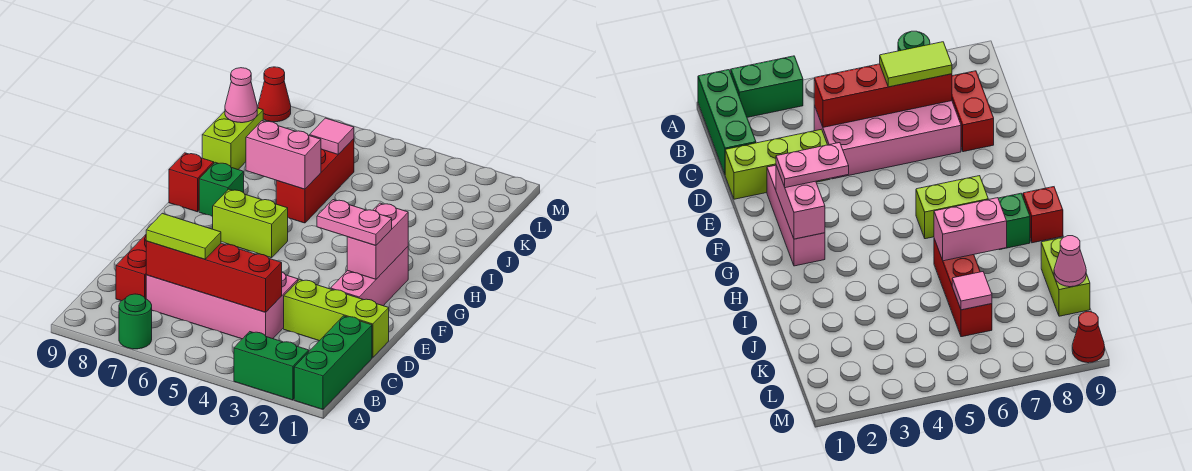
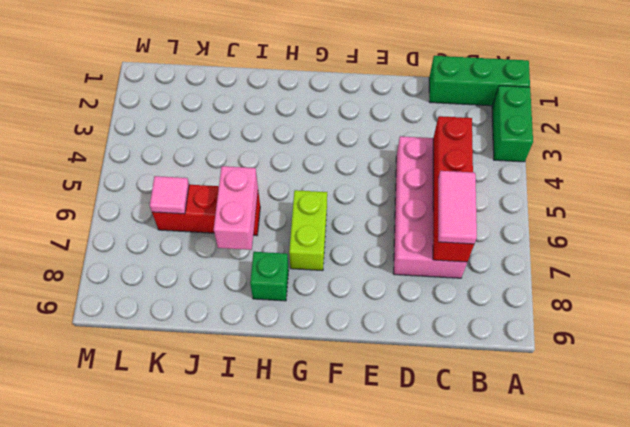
pink 1x2 tile [438,171,477,244] -> lime 1x2 tile [146,213,221,259]
none -> green 1x1 round brick [119,294,152,349]
none -> red 1x2 brick [116,235,146,301]
none -> lime 1x3 brick [284,279,389,357]

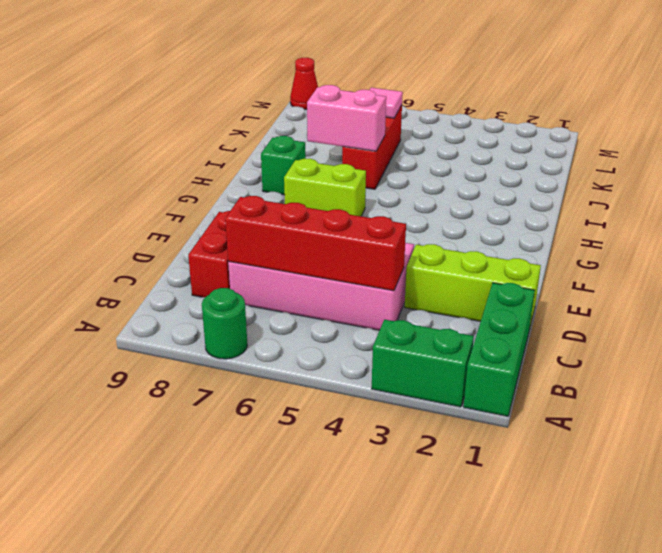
none -> pink 1x3 brick [331,247,408,306]
none -> red 1x1 brick [169,153,214,212]
none -> lime 1x2 brick [202,108,263,169]

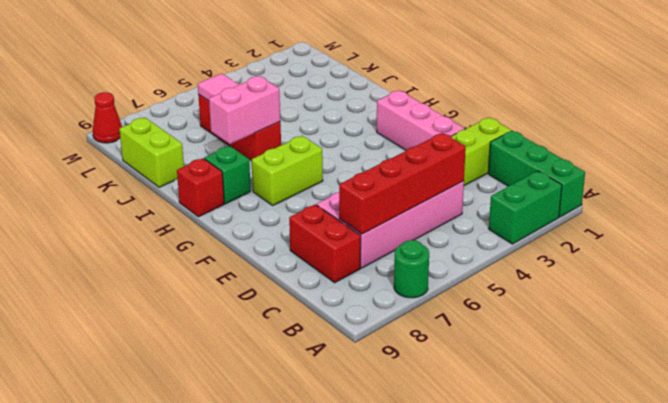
none -> pink 1x2 brick [347,203,408,279]
none -> pink 1x1 cone [225,68,257,123]
none -> lime 1x2 tile [146,213,221,259]

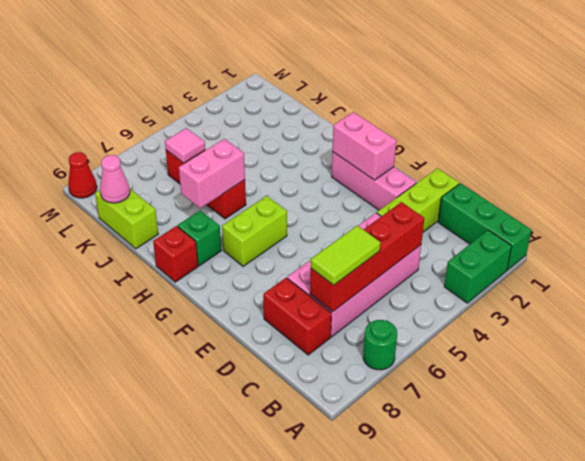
none -> pink 1x2 plate [317,200,392,246]

